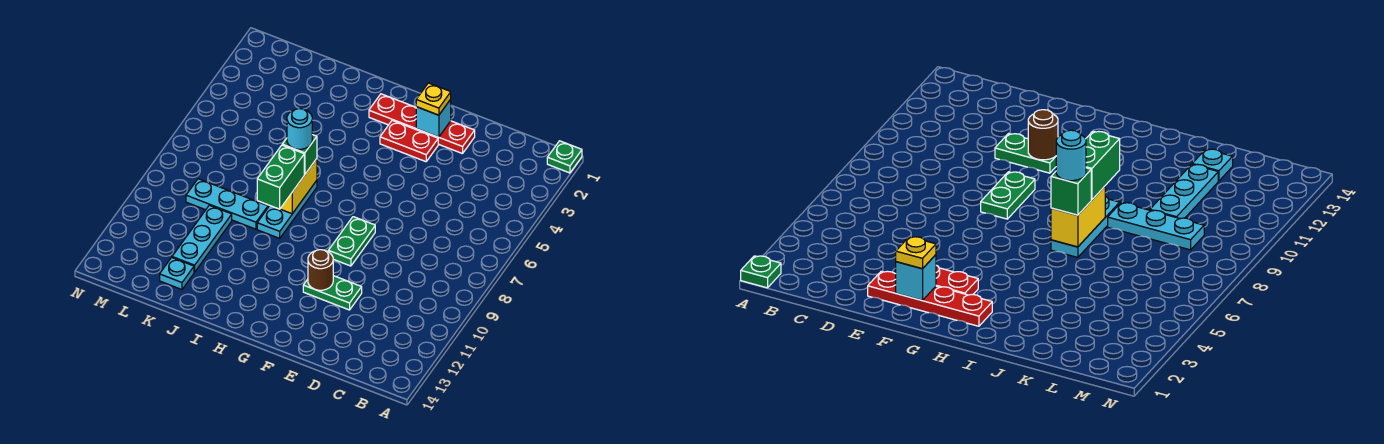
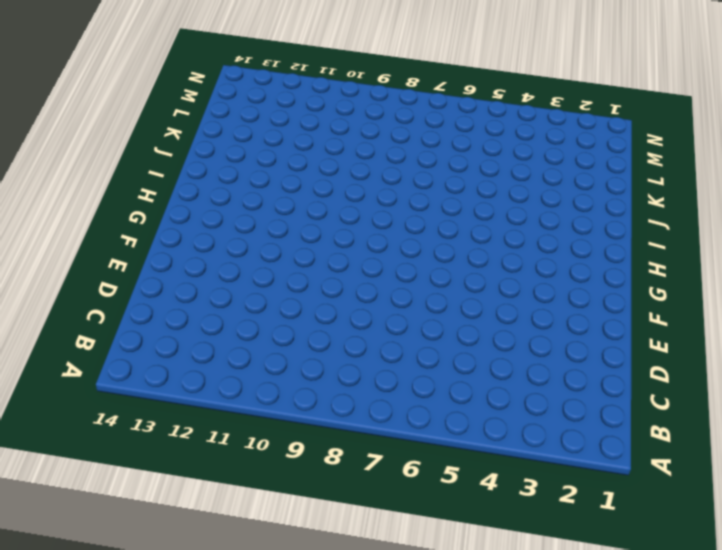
none -> green 1x1 plate [547,141,582,173]
none -> red 1x4 plate [369,94,475,154]
none -> green 1x2 plate [303,276,362,310]

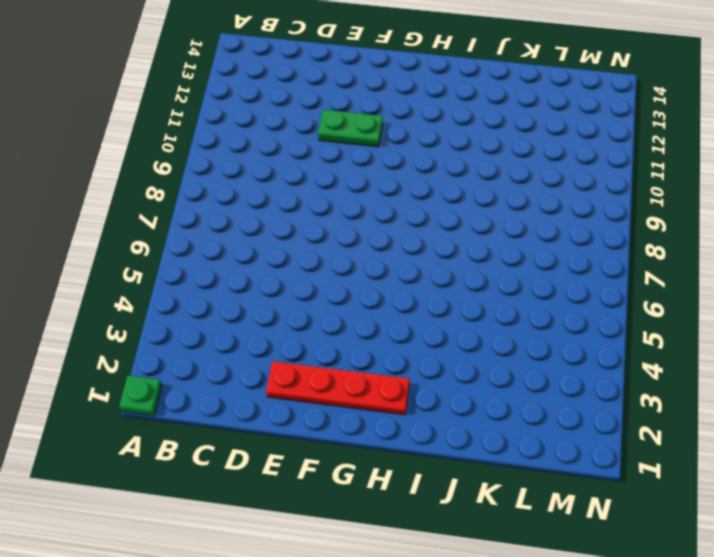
none -> red 1x2 plate [380,121,438,162]
none -> green 1x2 plate [328,217,375,266]
none -> cyan 1x3 plate [257,181,317,238]

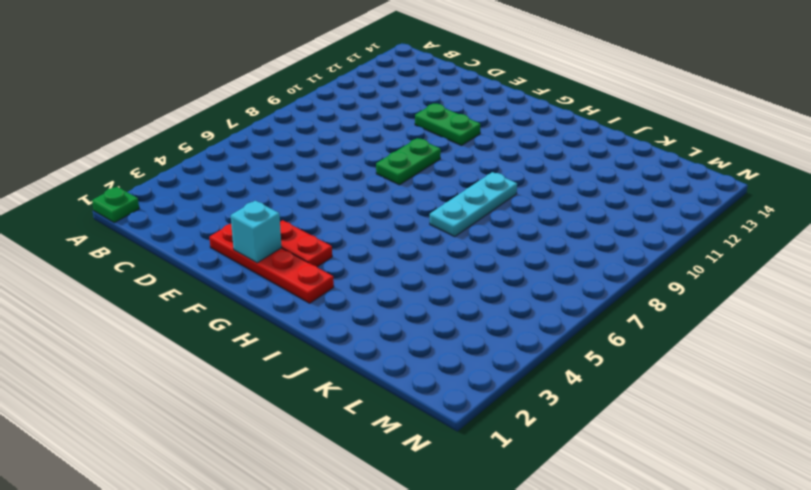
none -> cyan 1x3 plate [186,179,268,229]
none -> cyan 1x3 plate [172,205,232,272]
none -> cyan 1x1 plate [160,257,194,289]

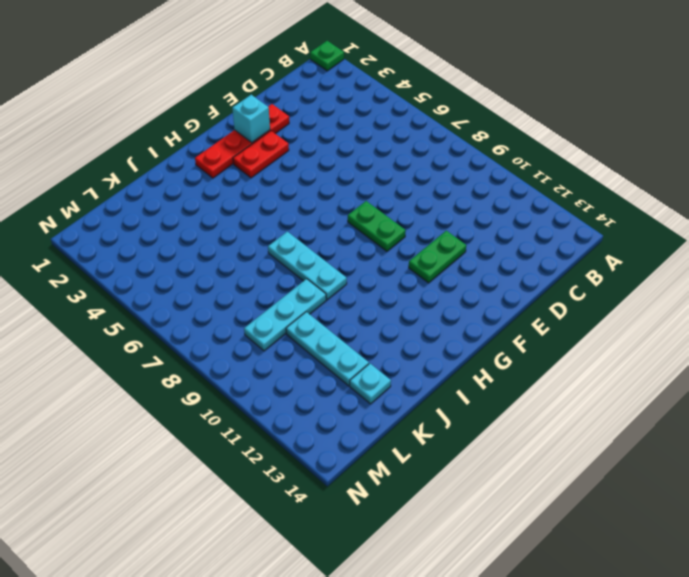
none -> brown 1x1 round brick [308,250,333,290]
none -> yellow 1x2 brick [280,159,317,214]
none -> yellow 1x1 plate [416,83,451,115]

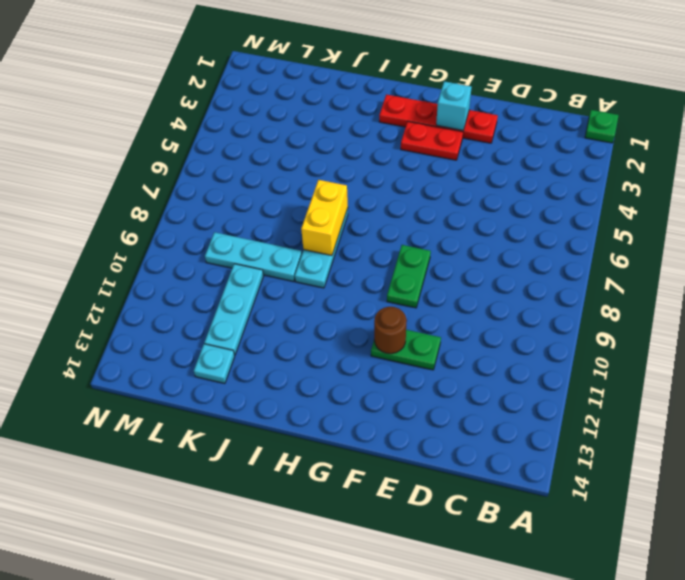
none -> yellow 1x1 plate [416,83,451,115]
none -> green 1x1 brick [282,135,317,174]
none -> green 1x2 brick [257,145,304,209]

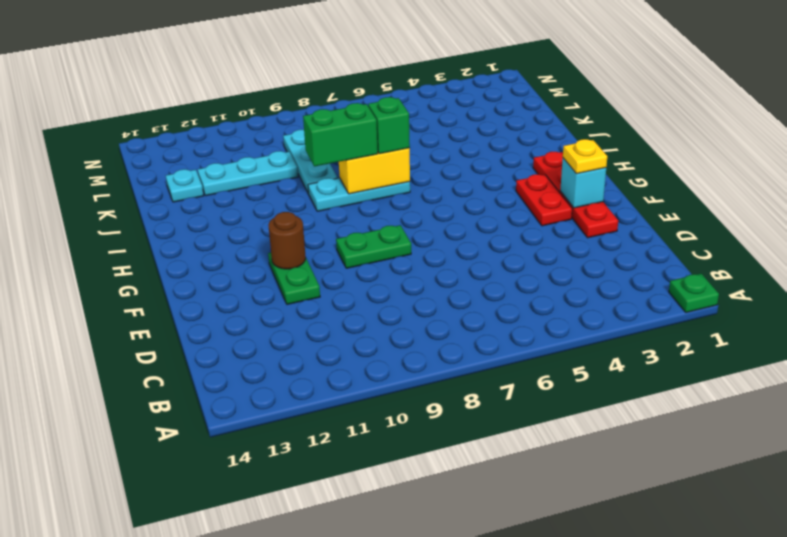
none -> cyan 1x1 round brick [287,109,312,149]

